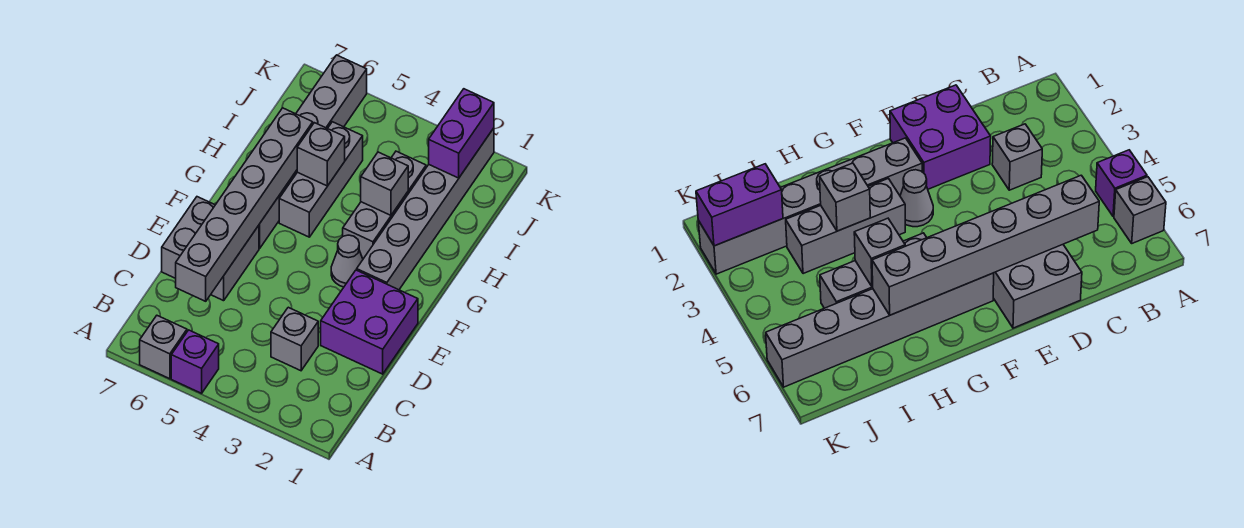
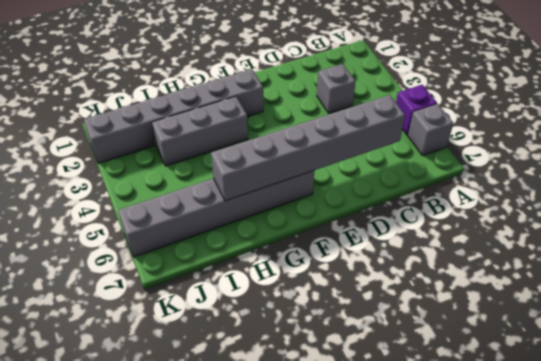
none -> purple 2x2 brick [321,270,418,374]
none -> grey 2x2 brick [162,197,259,301]
none -> grey 1x1 cone [331,235,363,287]

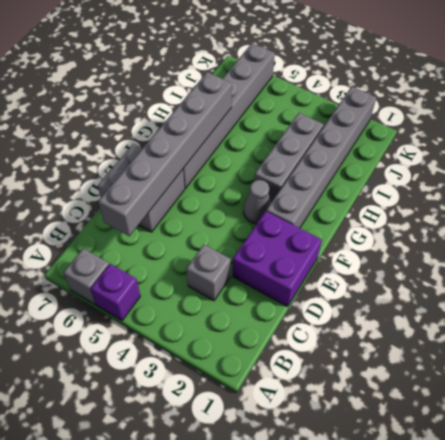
none -> grey 1x3 brick [279,122,363,237]
none -> grey 1x1 brick [361,152,408,215]
none -> grey 1x1 brick [297,123,345,186]

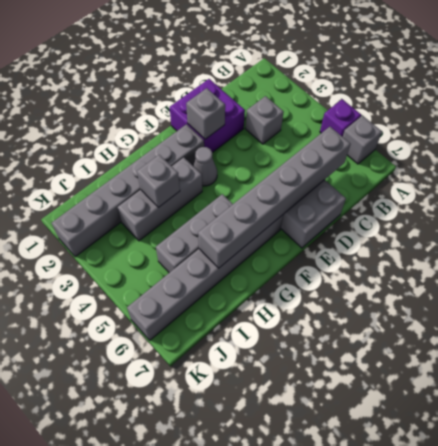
grey 1x1 brick [186,88,225,139] -> grey 1x1 brick moved to [297,123,345,186]
none -> purple 1x2 brick [429,89,494,178]

